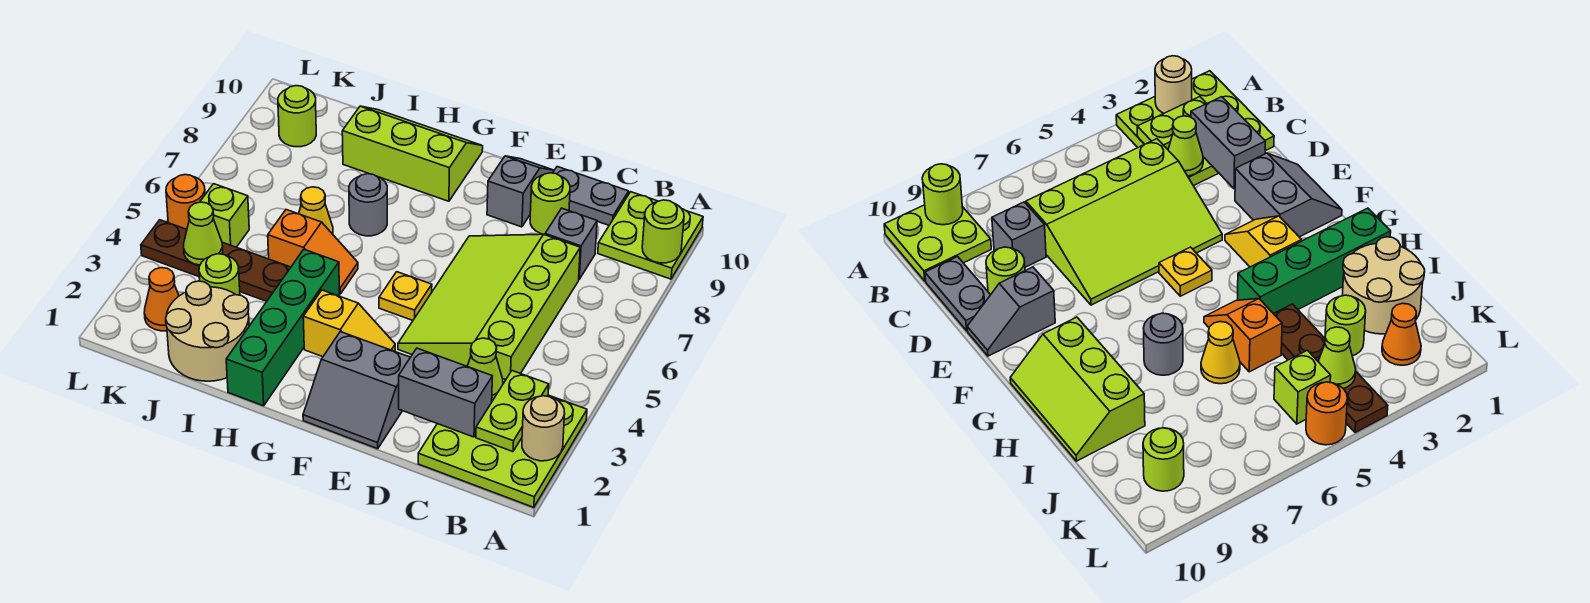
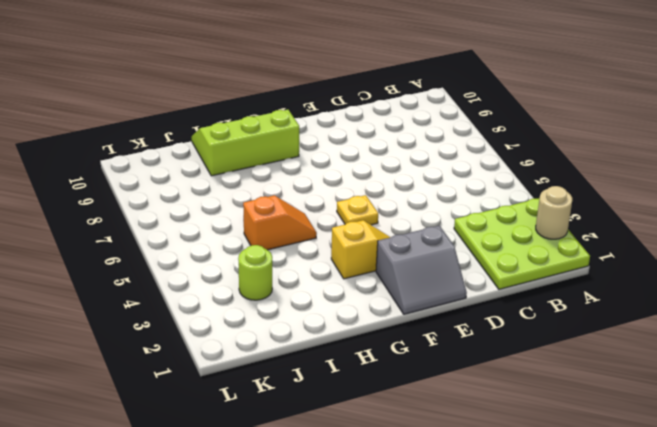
none -> lime 2x2 plate [598,192,703,279]
none -> lime 3x4 slope [398,234,580,380]
none -> grey 1x1 brick [545,208,597,279]

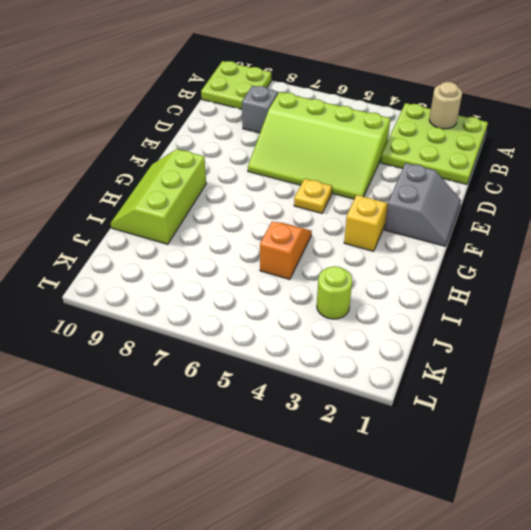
none -> grey 1x2 plate [553,167,629,225]
none -> lime 1x1 round brick [530,173,570,235]
none -> grey 1x2 slope [487,156,554,227]

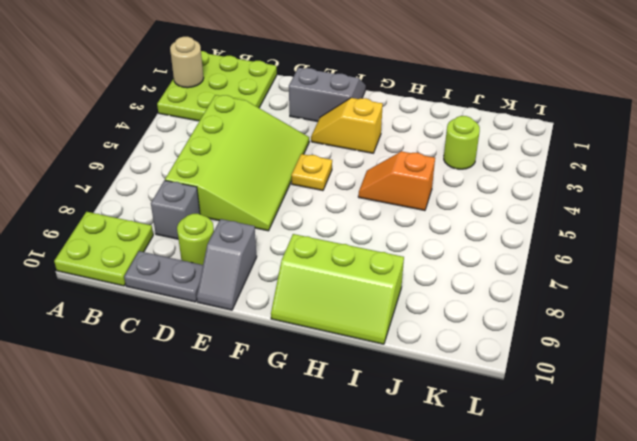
none -> green 1x4 brick [226,250,340,406]
none -> grey 1x1 round brick [349,174,387,236]
none -> tan 2x2 round brick [166,281,249,381]

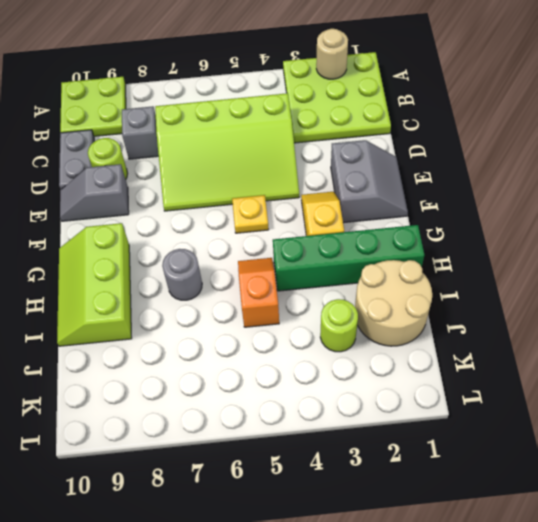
none -> brown 1x4 plate [141,220,291,301]
none -> yellow 1x1 cone [299,187,333,234]
none -> orange 1x1 cone [144,268,179,331]

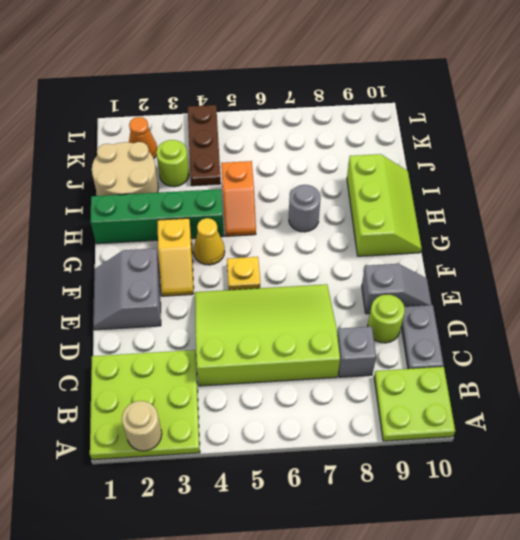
yellow 1x1 cone [193,218,225,265] -> yellow 1x1 cone moved to [299,187,333,234]
brown 1x3 plate [188,105,221,186] -> brown 1x4 plate [141,220,291,301]
none -> lime 1x1 brick [200,184,249,247]
none -> lime 1x1 round brick [278,86,316,147]
none -> orange 1x1 round brick [166,175,205,229]

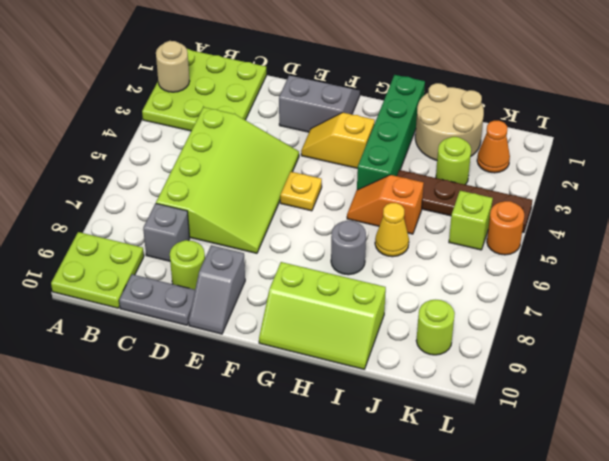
none -> lime 1x1 round brick [642,200,684,263]
none -> lime 1x2 plate [476,371,549,452]
none -> grey 1x2 brick [399,348,492,437]

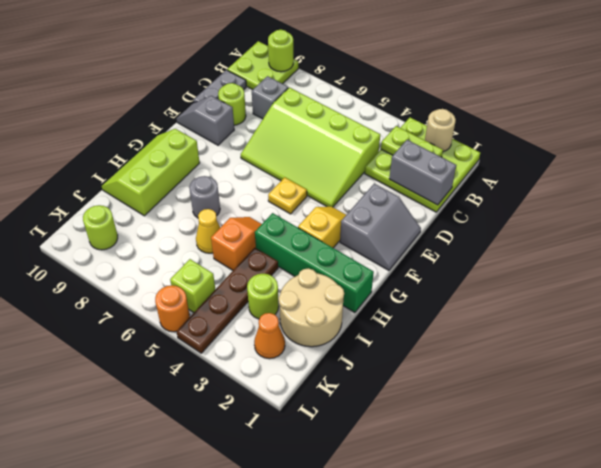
grey 1x2 brick [389,140,456,205] -> grey 1x2 brick turned to [399,348,492,437]
none -> lime 1x1 cone [467,338,503,401]
none -> lime 1x1 cone [184,202,223,265]

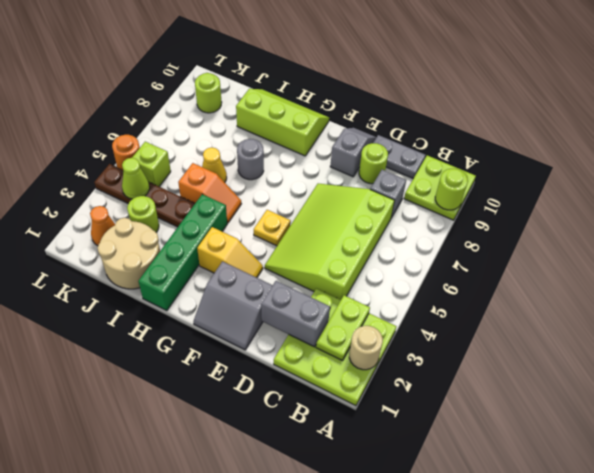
none -> lime 1x1 cone [467,338,503,401]

